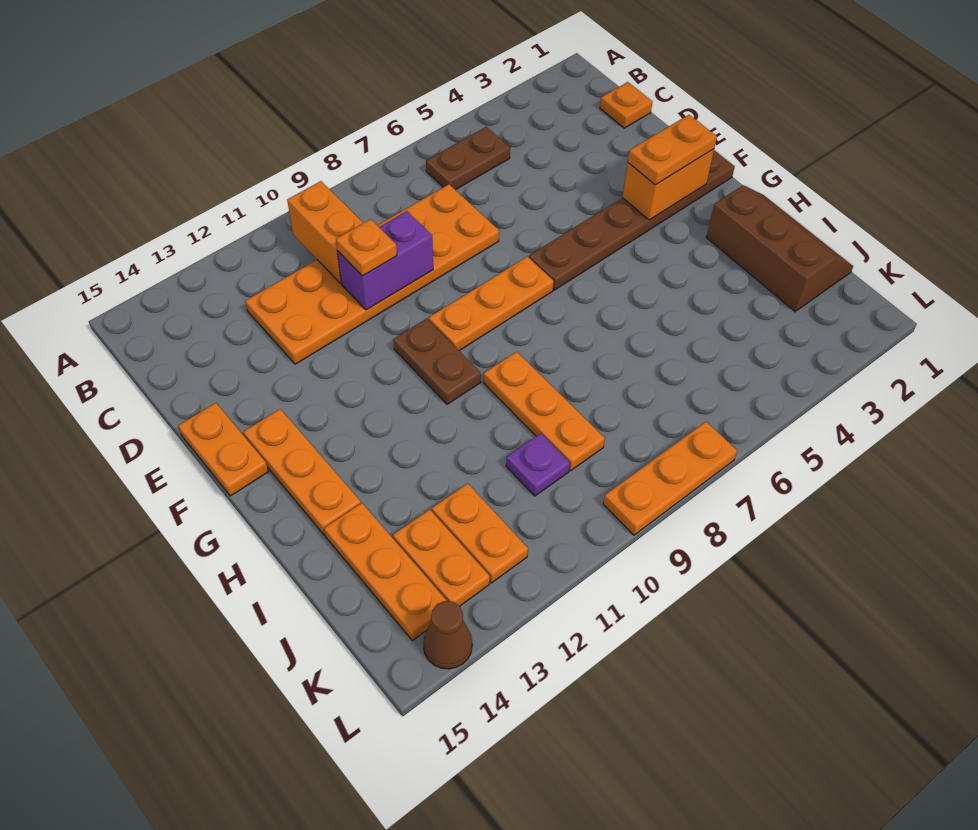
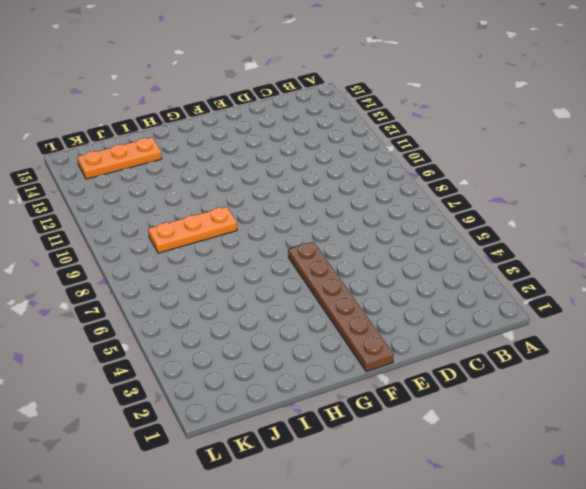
none -> brown 1x2 plate [426,127,510,190]
none -> orange 1x1 plate [600,82,653,128]
none -> orange 2x6 plate [245,184,499,364]

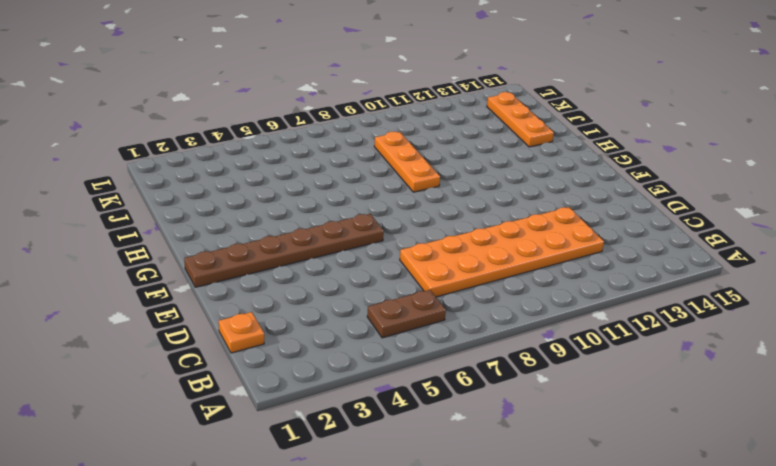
none -> orange 1x2 plate [178,403,268,496]
none -> orange 1x3 plate [429,257,554,351]
none -> brown 1x2 plate [393,319,481,404]

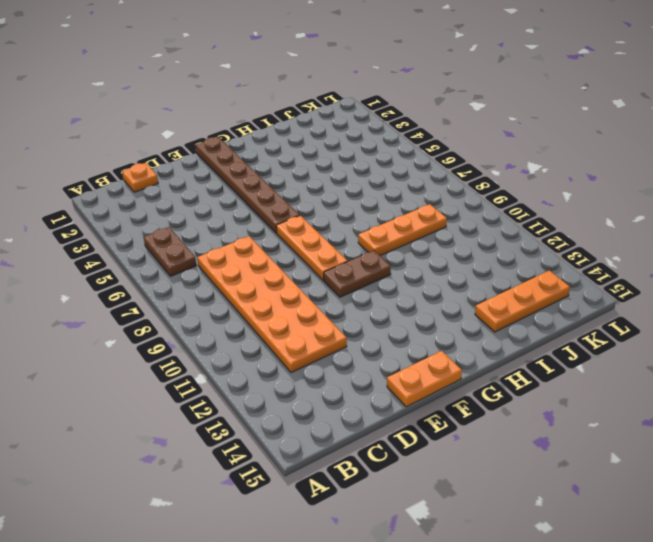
none -> orange 1x3 plate [243,409,361,535]
none -> brown 2x3 slope [706,185,853,312]
none -> purple 1x1 plate [506,433,570,496]

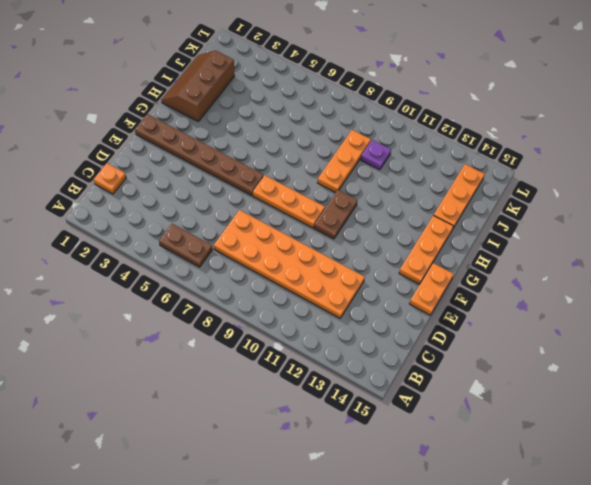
none -> orange 1x2 plate [432,483,528,583]
none -> orange 1x2 plate [393,510,490,606]
none -> orange 1x3 plate [603,422,737,535]

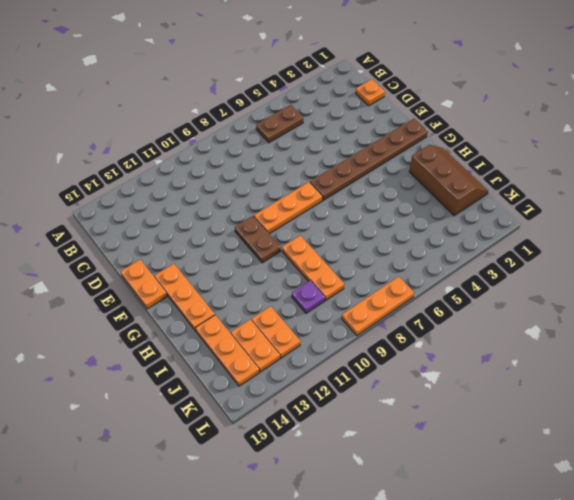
none -> orange 2x6 plate [245,184,499,364]
none -> brown 1x1 cone [423,601,472,669]
none -> orange 1x2 brick [287,181,363,284]

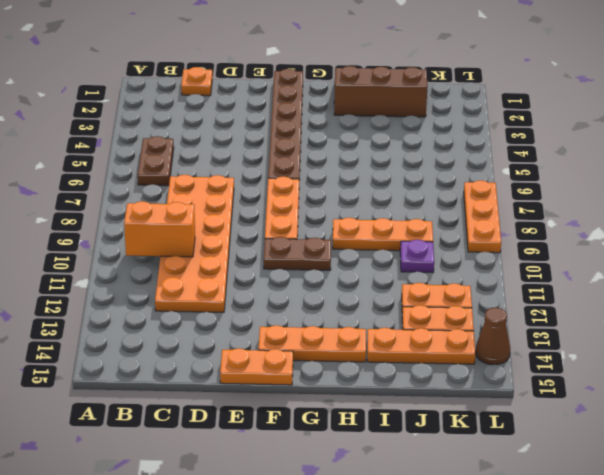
none -> purple 1x2 brick [337,211,433,310]
none -> orange 1x2 brick [622,149,714,220]
none -> orange 1x1 plate [336,219,397,276]

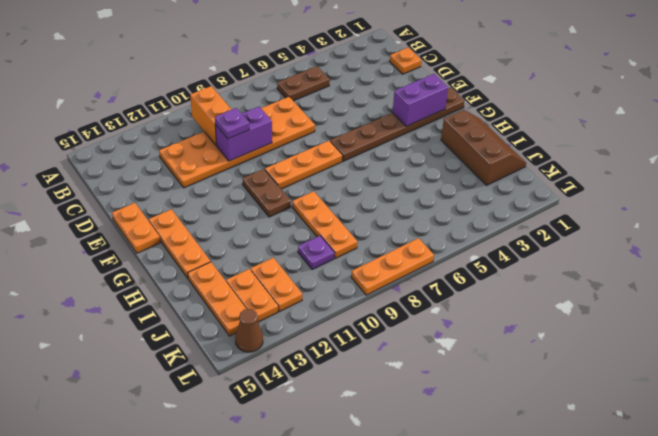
purple 1x1 plate [215,108,249,139] -> orange 1x1 plate [336,219,397,276]
purple 1x2 brick [392,74,448,126] -> orange 1x2 brick [622,149,714,220]
none -> orange 1x2 plate [628,115,717,185]

